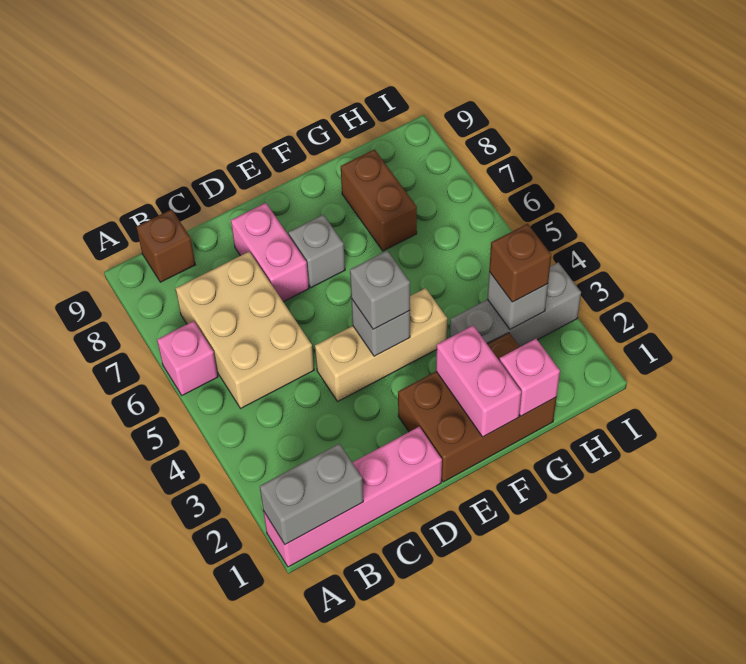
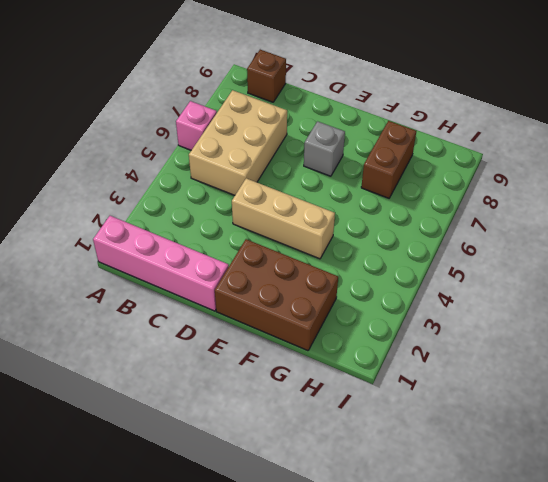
none -> pink 1x2 brick [231,203,309,302]
none -> grey 1x3 brick [450,262,581,347]
none -> grey 1x2 brick [260,444,363,544]

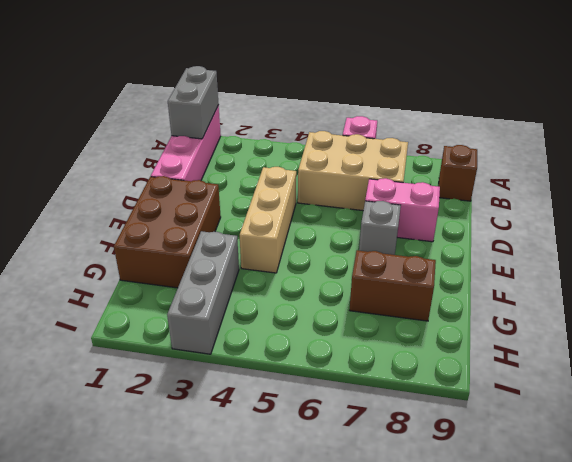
none -> grey 1x1 brick [351,299,410,356]
none -> pink 1x2 brick [436,325,521,437]
none -> pink 1x1 brick [499,339,560,416]

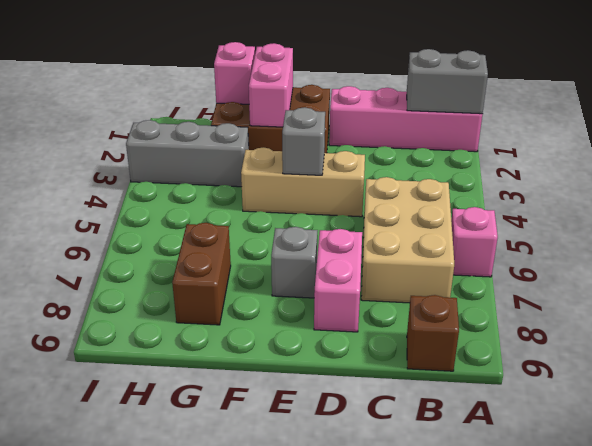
none -> grey 1x1 brick [487,272,548,329]
none -> grey 1x1 brick [350,251,410,329]
none -> brown 1x1 brick [489,224,551,302]

